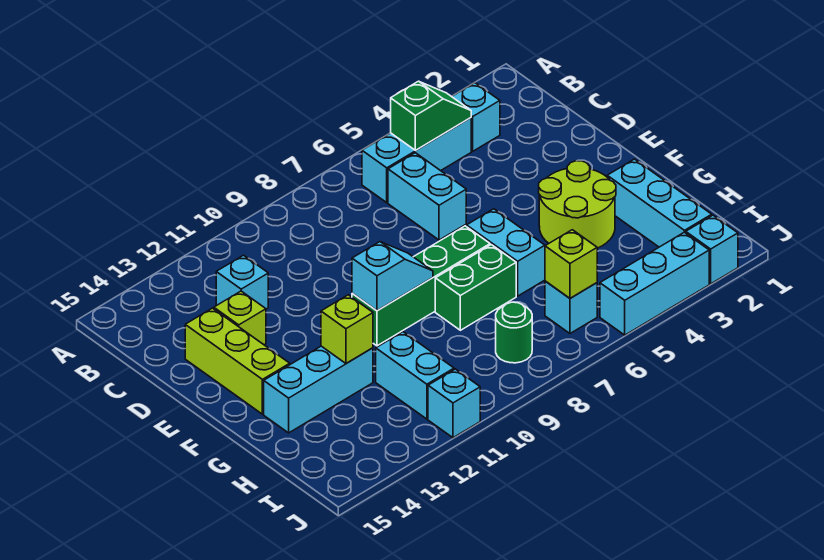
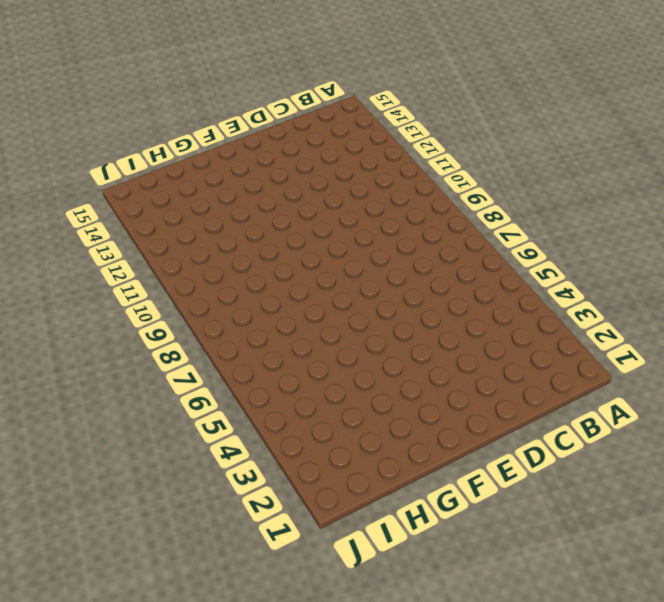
none -> cyan 1x1 brick [452,83,500,151]
none -> cyan 1x3 brick [362,118,471,203]
none -> cyan 1x2 brick [388,153,466,240]

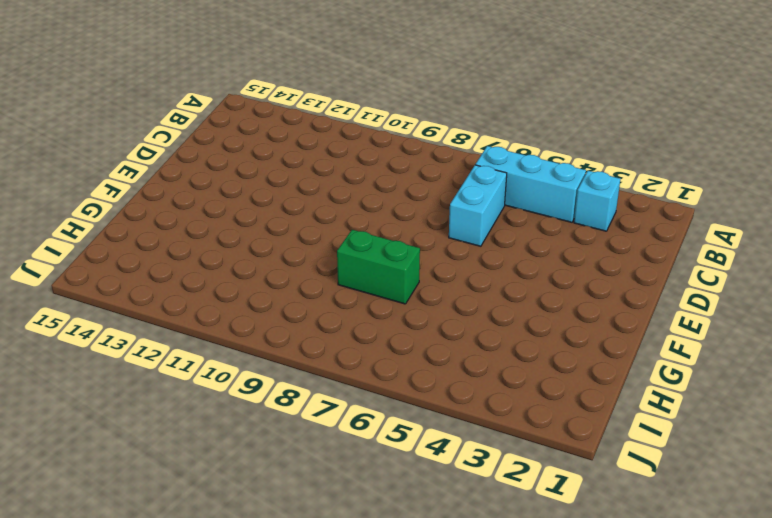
none -> cyan 1x1 brick [216,255,268,309]
none -> lime 1x1 brick [214,291,266,345]
none -> lime 1x3 brick [185,308,290,414]

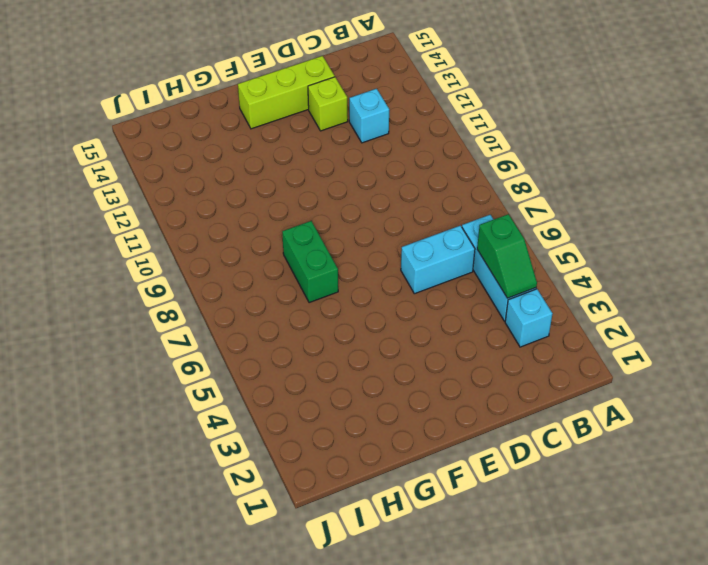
none -> lime 2x2 round brick [539,161,616,248]
none -> cyan 1x2 brick [467,209,545,296]
none -> green 1x4 brick [352,226,490,346]

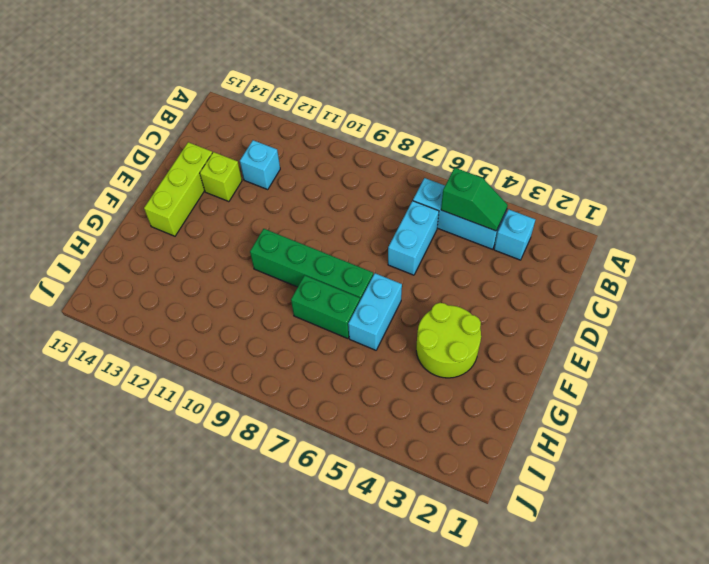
none -> cyan 1x3 brick [607,159,712,247]
none -> cyan 1x3 brick [264,346,373,433]
none -> cyan 1x2 brick [376,332,454,419]

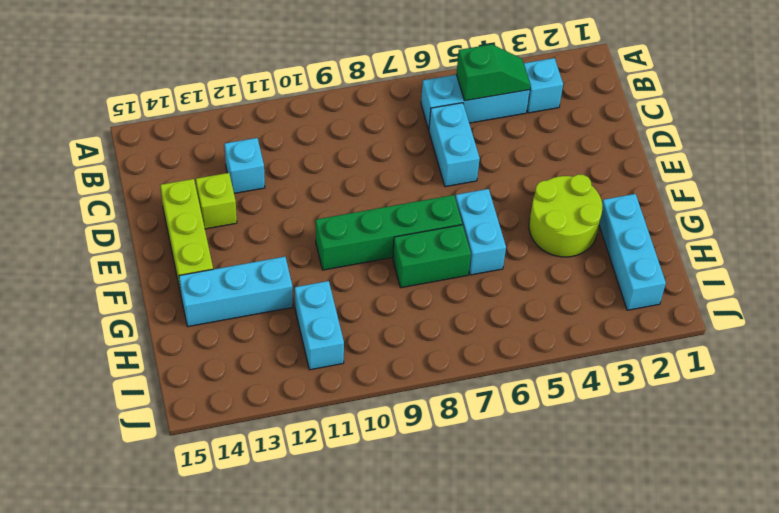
none -> cyan 1x1 brick [545,281,597,333]
none -> green 1x1 round brick [496,302,532,363]
none -> cyan 1x1 brick [686,215,738,284]

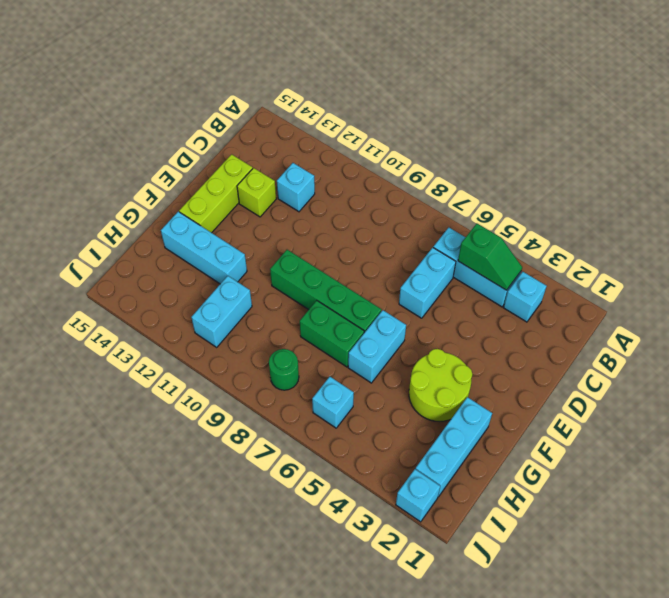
none -> cyan 1x3 brick [600,232,709,335]
none -> cyan 1x1 brick [428,369,480,438]
none -> cyan 1x2 slope [352,242,433,311]

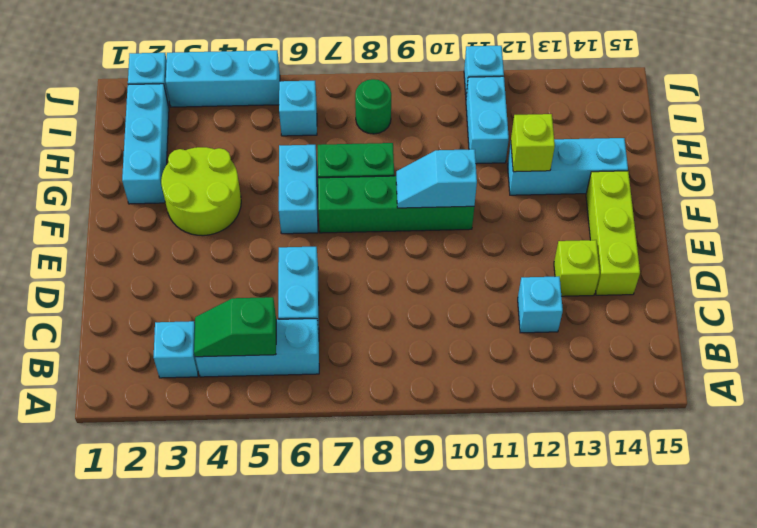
none -> lime 1x1 brick [545,230,597,298]

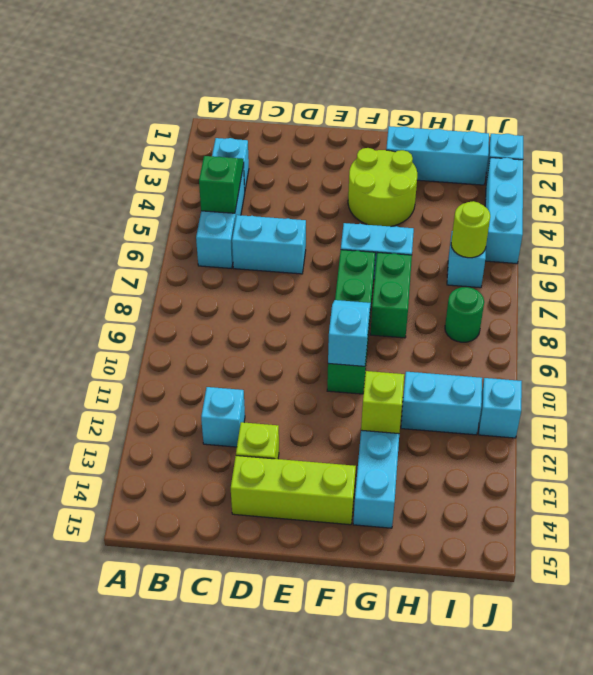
lime 1x1 round brick [451,201,490,258] -> lime 1x1 brick [545,230,597,298]

